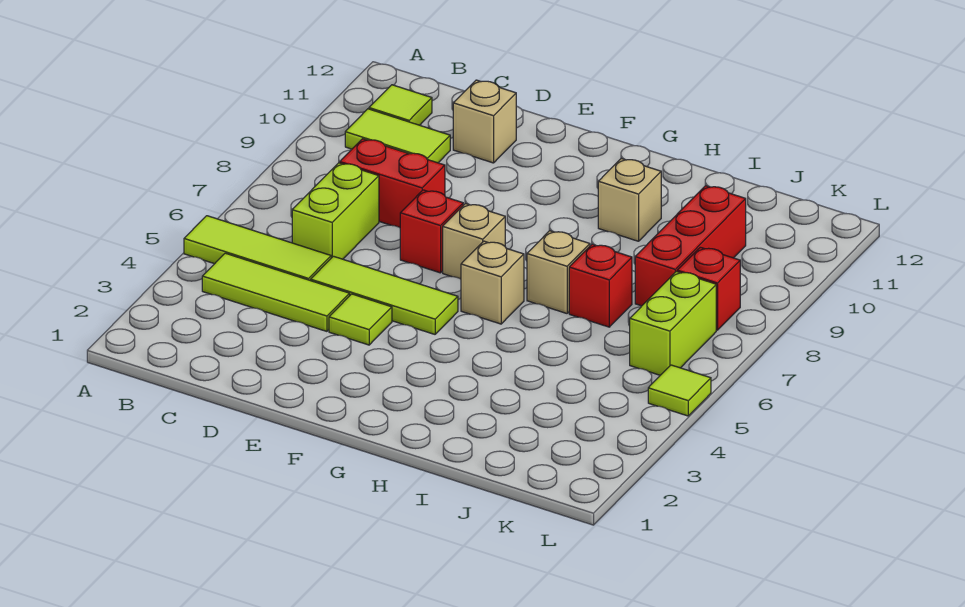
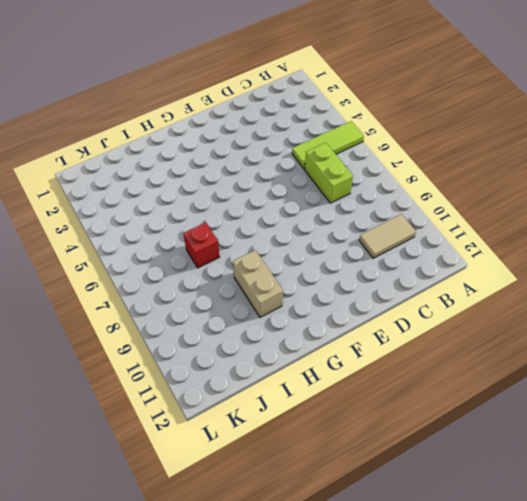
tan 1x2 tile [359,214,416,258] -> lime 1x2 tile [345,109,450,163]
tan 1x2 brick [233,250,283,317] -> tan 1x1 brick [598,159,661,241]
none -> lime 1x3 tile [202,253,350,331]
none -> lime 1x1 tile [369,85,432,125]
none -> red 1x2 brick [340,139,445,228]

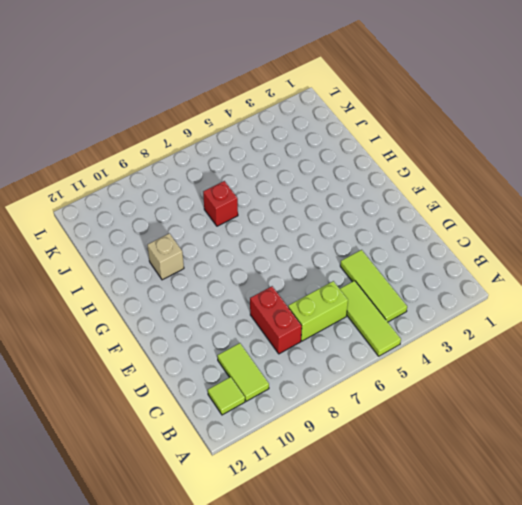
none -> lime 1x3 tile [311,256,458,334]
none -> tan 1x1 brick [453,80,516,163]
none -> lime 1x1 tile [329,294,392,345]

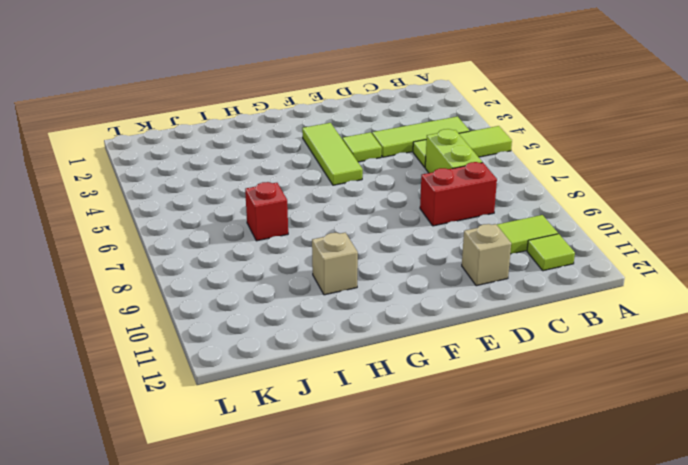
lime 1x3 tile [302,123,363,185] -> lime 1x3 tile turned to [311,256,458,334]
none -> red 1x1 brick [400,190,463,273]
none -> tan 1x1 brick [443,204,505,279]
none -> tan 1x1 brick [461,241,524,324]

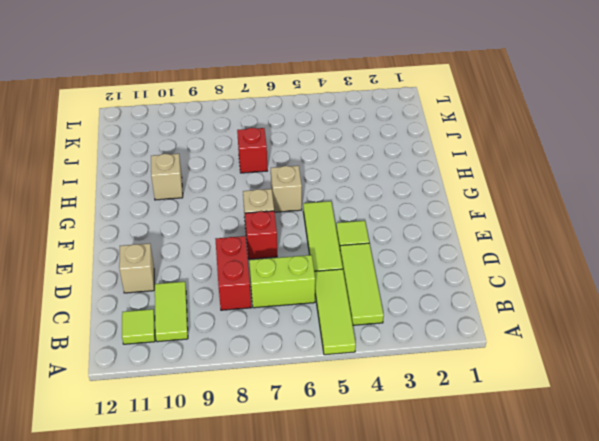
none -> tan 1x1 brick [527,231,590,313]
none -> red 1x3 brick [635,186,746,306]
none -> lime 1x2 brick [630,271,716,375]

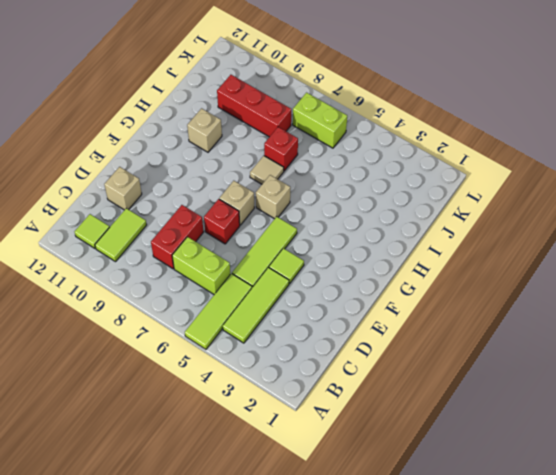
tan 1x1 tile [250,156,284,184] -> tan 1x1 brick [527,231,590,313]
none -> red 1x1 brick [677,247,740,330]
none -> lime 1x1 tile [648,365,711,416]

